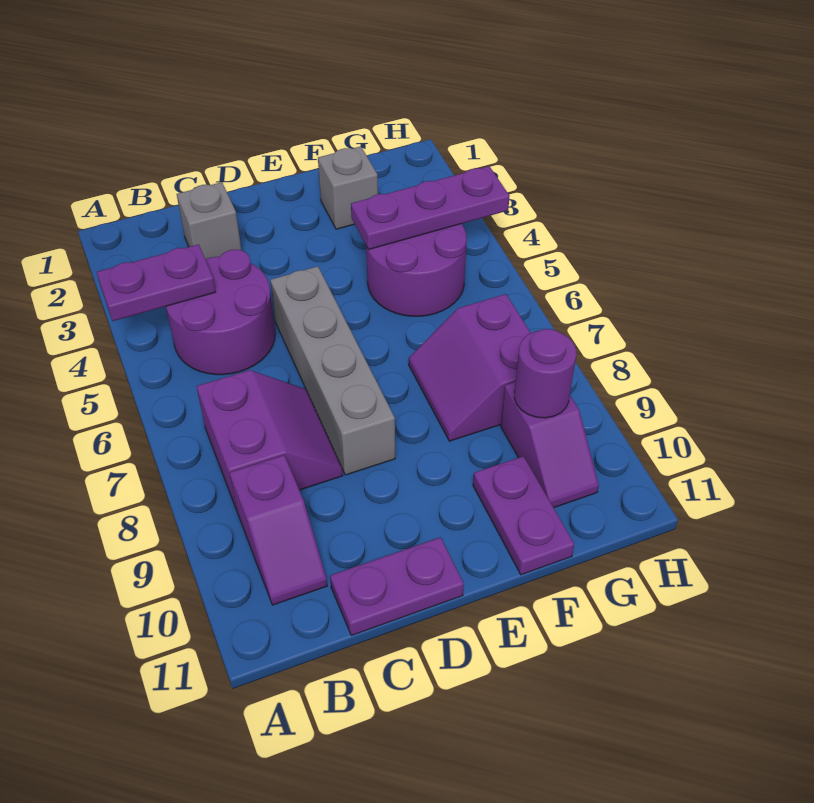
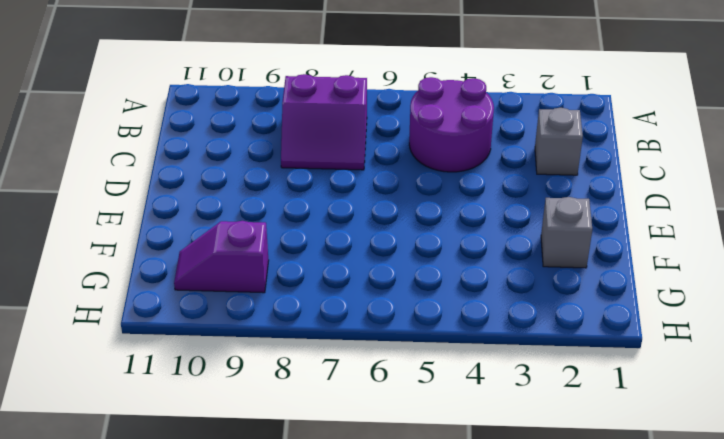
none -> purple 1x2 slope [230,455,327,605]
none -> purple 1x2 plate [330,537,464,635]
none -> grey 1x4 brick [270,266,395,475]

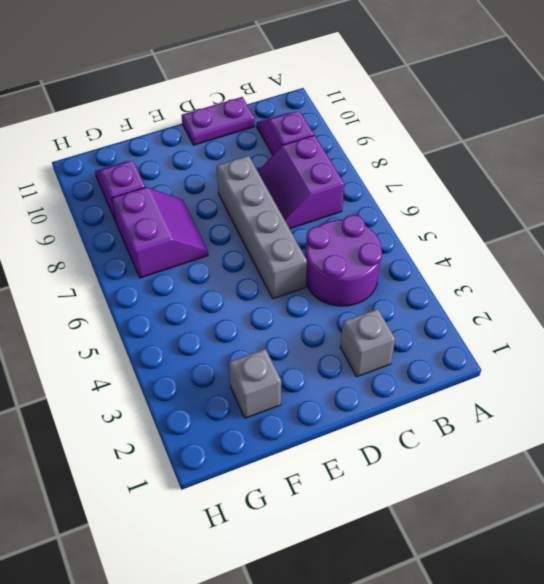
none -> purple 2x2 round brick [366,224,467,316]
none -> purple 1x2 plate [473,456,574,575]
none -> purple 1x2 plate [97,244,216,321]

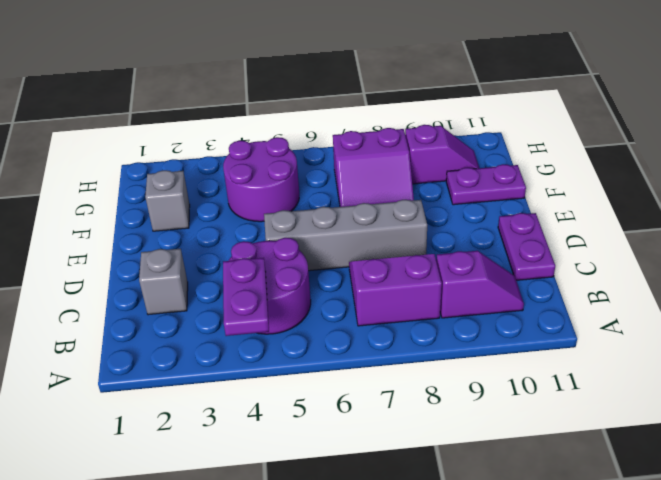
none -> purple 1x3 plate [351,166,510,249]
none -> purple 1x1 round brick [514,329,576,418]

